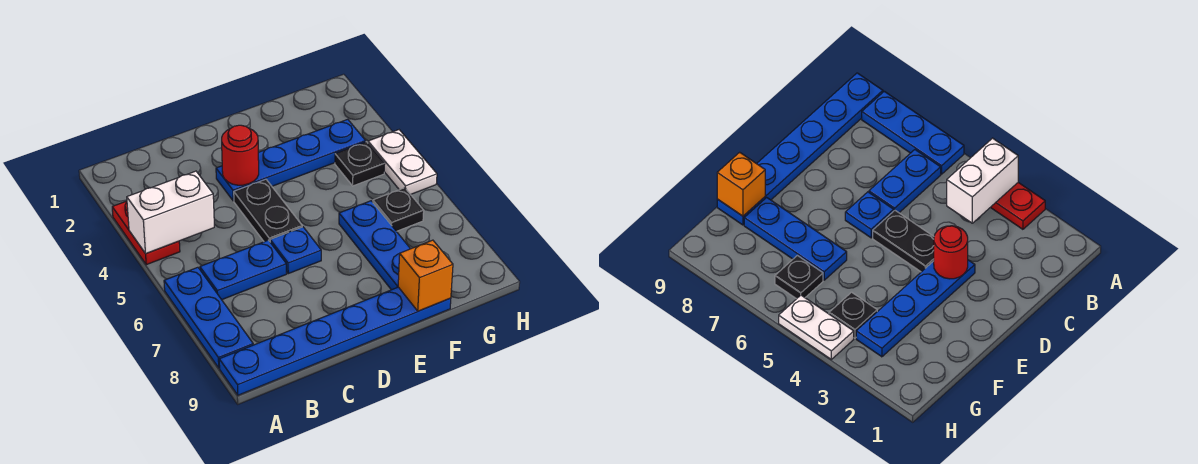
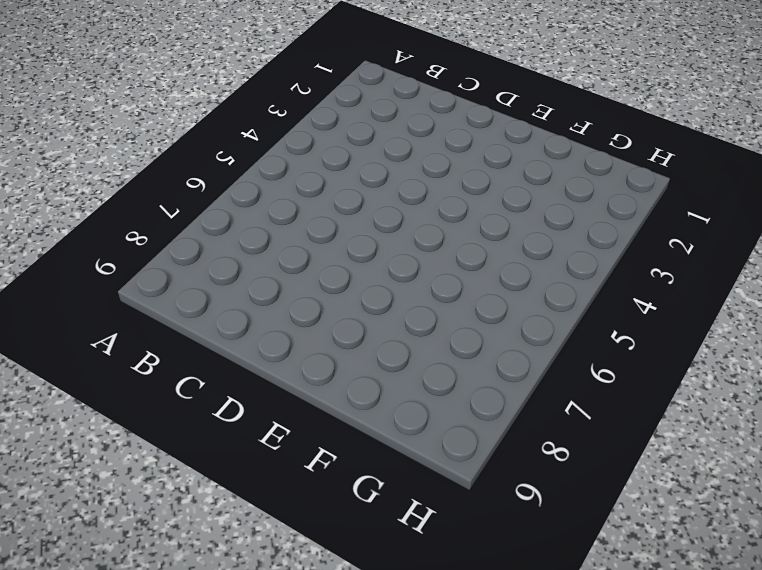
none -> red 1x2 plate [112,201,180,265]
none -> blue 1x3 plate [164,267,253,368]
none -> blue 1x6 plate [219,287,451,395]

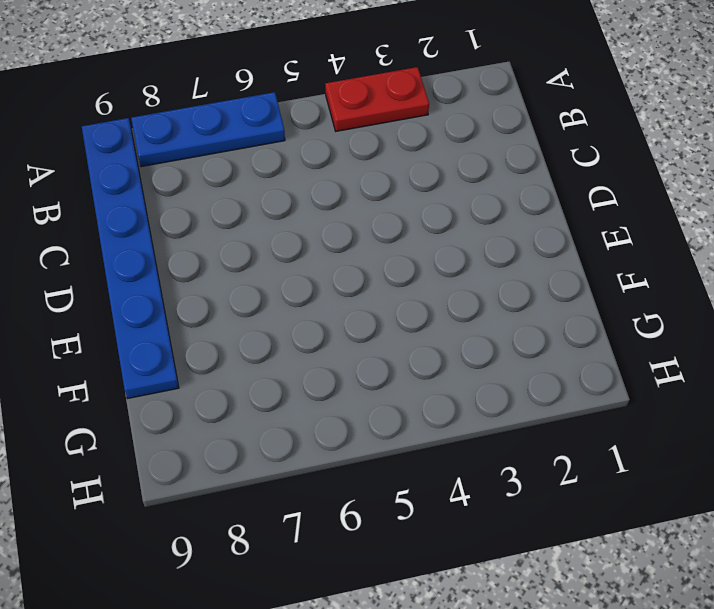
none -> blue 1x2 plate [200,240,287,300]
none -> blue 1x4 plate [216,119,366,201]
none -> black 1x2 plate [234,179,302,242]

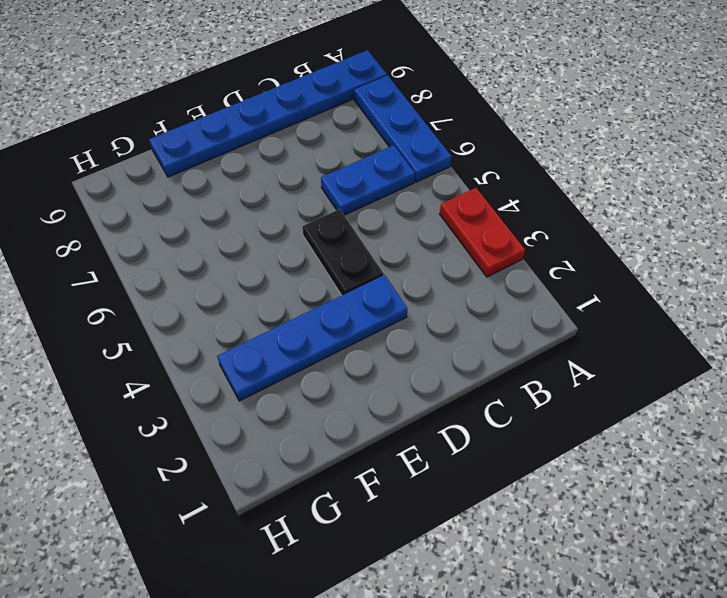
none -> blue 1x1 plate [270,227,321,274]
none -> blue 1x3 plate [339,201,410,290]
none -> black 1x1 plate [335,142,385,186]

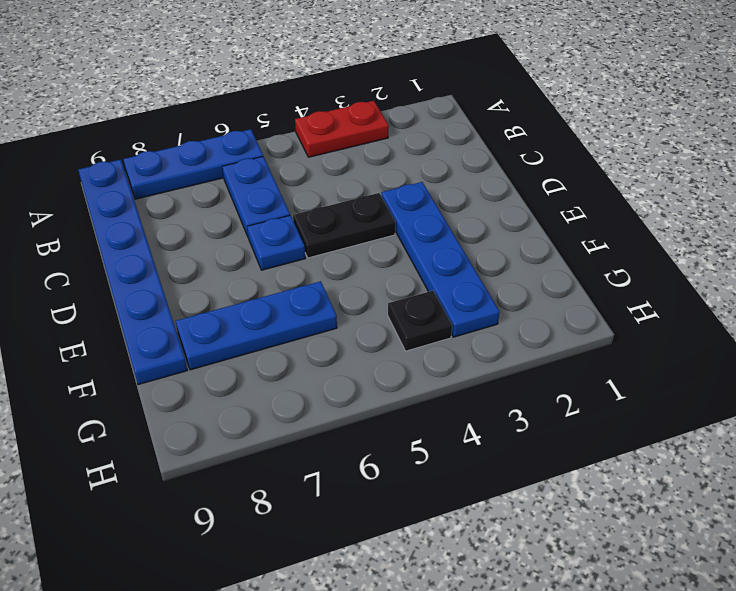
none -> black 1x1 plate [373,188,424,231]
none -> white 1x2 plate [368,130,437,194]
none -> white 1x2 brick [127,171,214,254]

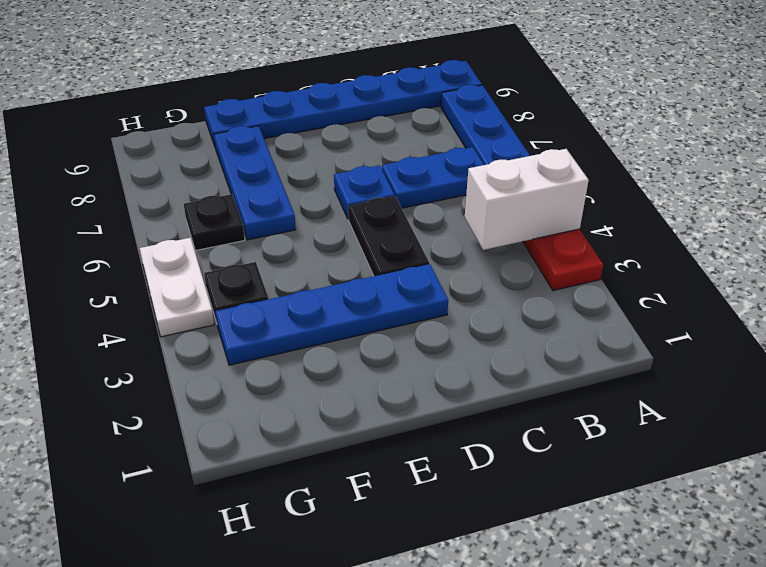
none -> red 1x1 round brick [222,125,259,185]
none -> orange 1x1 brick [398,240,453,311]

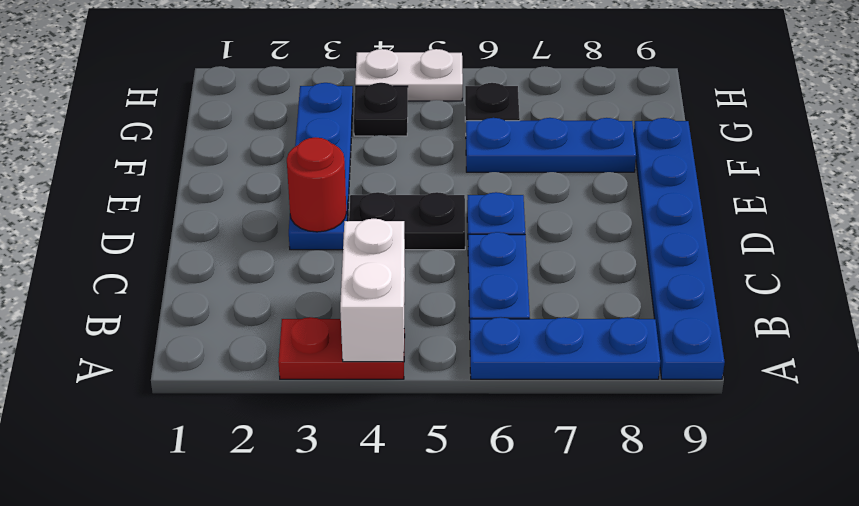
none -> orange 1x1 brick [398,240,453,311]

